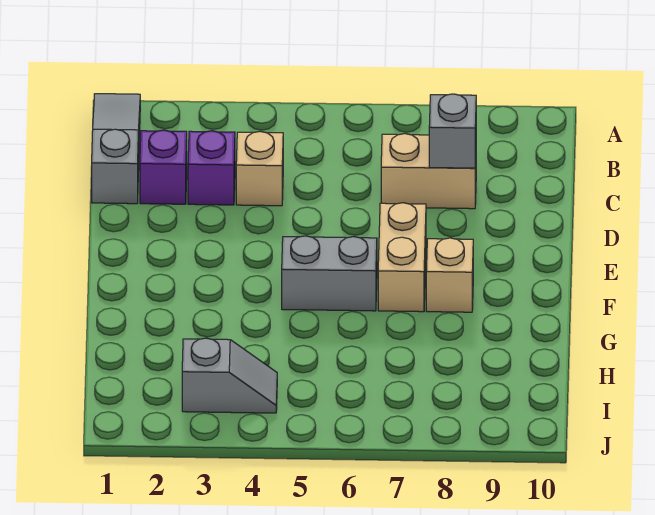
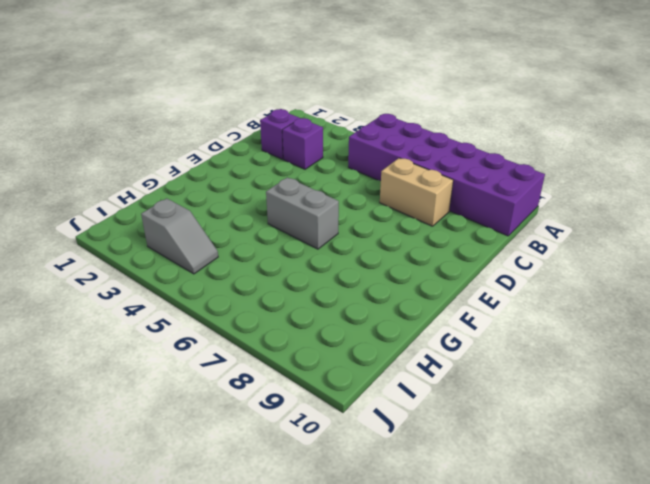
purple 2x6 brick [348,114,545,236] -> none
none -> grey 1x3 slope [92,94,140,204]
none -> tan 1x1 brick [236,132,283,206]

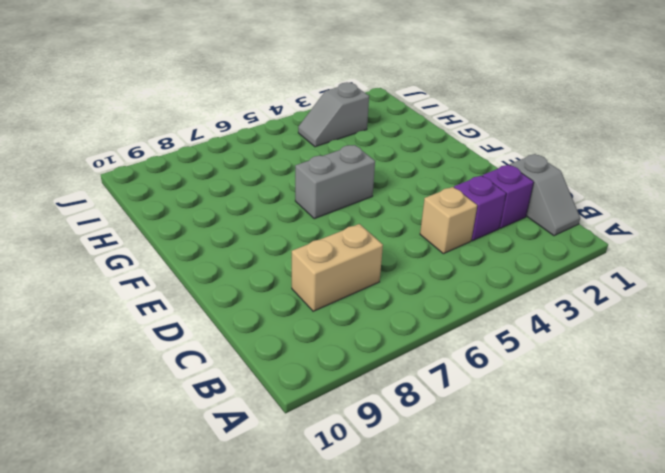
grey 1x2 slope [510,154,580,236] -> grey 1x3 slope [92,94,140,204]
none -> tan 1x2 brick [378,203,426,312]
none -> tan 1x1 brick [426,238,473,312]

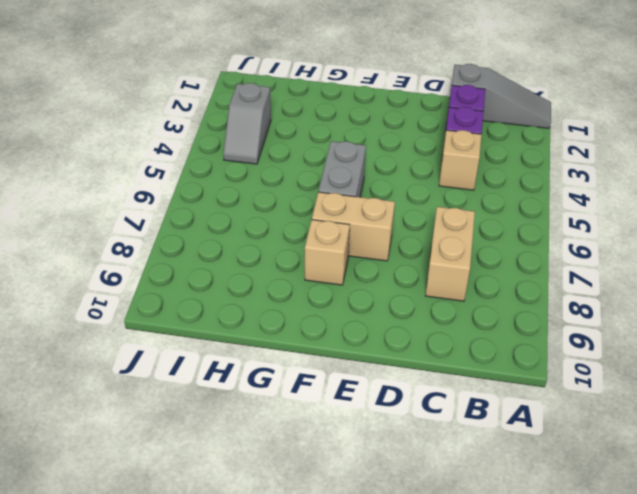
none -> grey 1x1 brick [429,94,476,168]

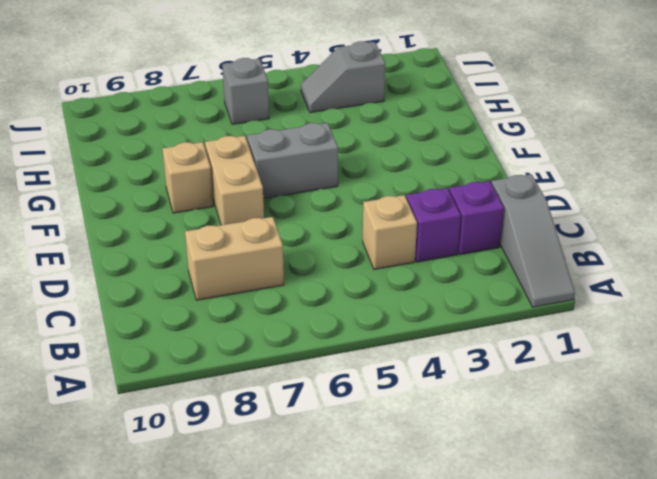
grey 1x1 brick [222,58,269,124] -> grey 1x1 brick moved to [429,94,476,168]

